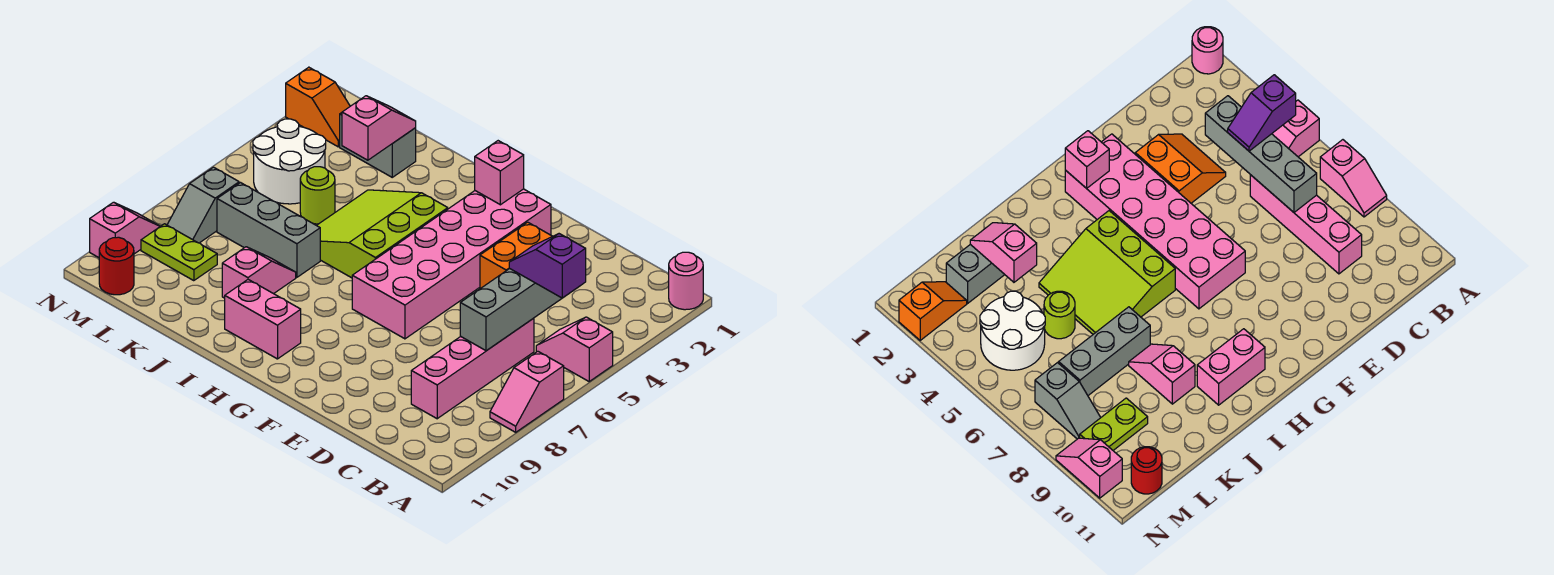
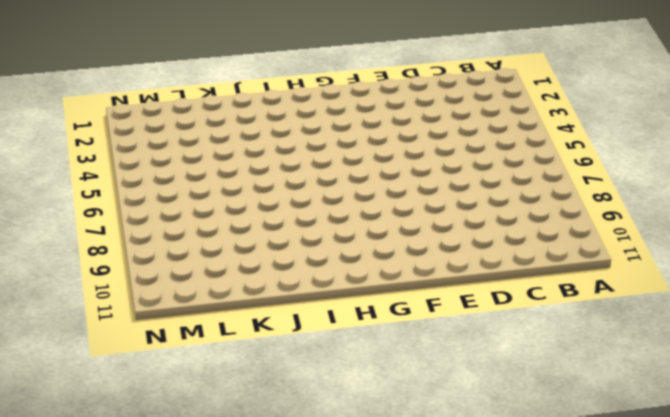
none -> pink 1x1 round brick [669,252,703,310]
none -> pink 1x2 slope [536,317,613,381]
none -> pink 1x2 slope [490,351,564,432]

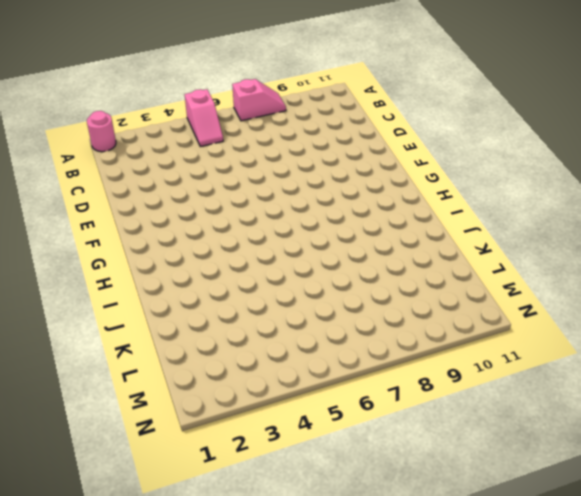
none -> pink 1x4 brick [411,318,534,419]
none -> orange 2x2 slope [480,222,552,289]
none -> pink 2x6 brick [352,189,551,339]

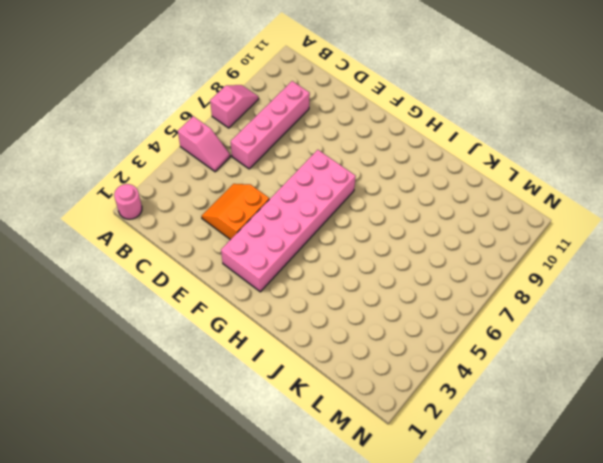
none -> lime 3x3 slope [317,190,448,278]
none -> pink 1x2 brick [225,280,301,359]
none -> grey 1x3 brick [217,183,320,277]

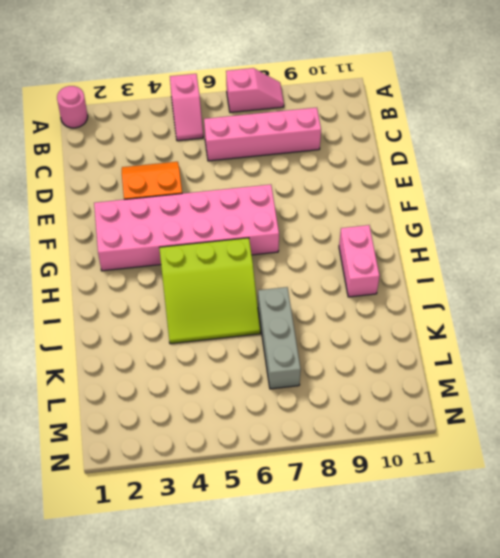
none -> pink 1x2 slope [222,247,296,298]
none -> grey 1x2 brick [340,113,416,177]
none -> lime 1x1 round brick [300,167,335,224]

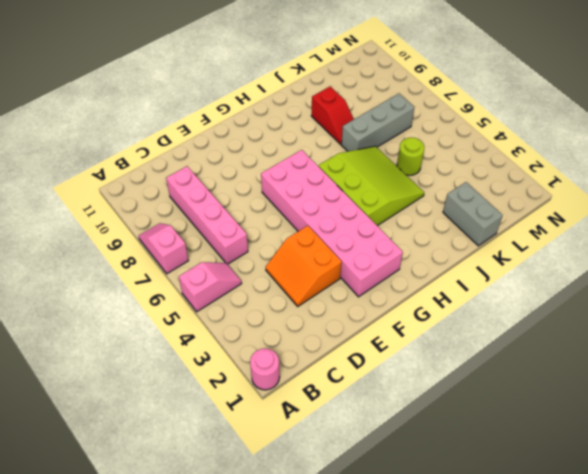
red 1x2 slope [311,86,354,144] -> pink 1x2 slope [222,247,296,298]
grey 1x2 brick [443,182,503,246] -> grey 1x2 brick turned to [340,113,416,177]
none -> pink 1x2 brick [225,280,301,359]
none -> white 2x2 round brick [253,119,326,204]
none -> lime 1x2 plate [141,224,217,281]

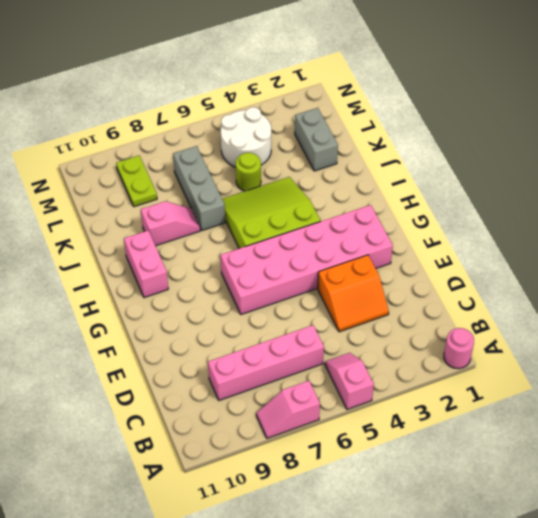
none -> orange 1x2 slope [286,67,350,147]
none -> grey 1x2 slope [167,167,239,243]
none -> red 1x1 round brick [99,237,134,295]

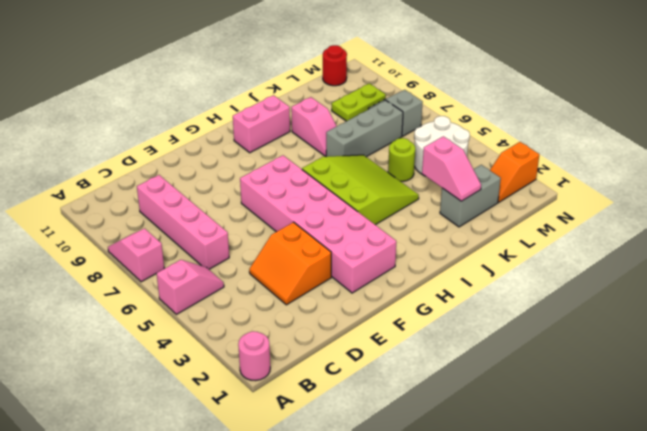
none -> pink 1x2 slope [90,202,160,258]
none -> grey 1x4 brick [460,269,562,351]
none -> pink 1x1 brick [475,141,524,205]

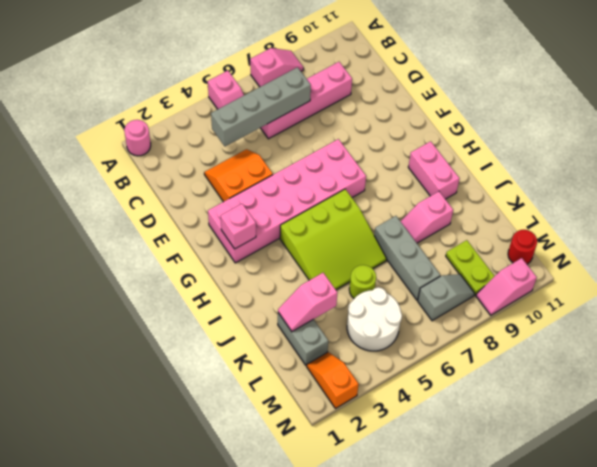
none -> purple 1x2 slope [509,234,586,298]

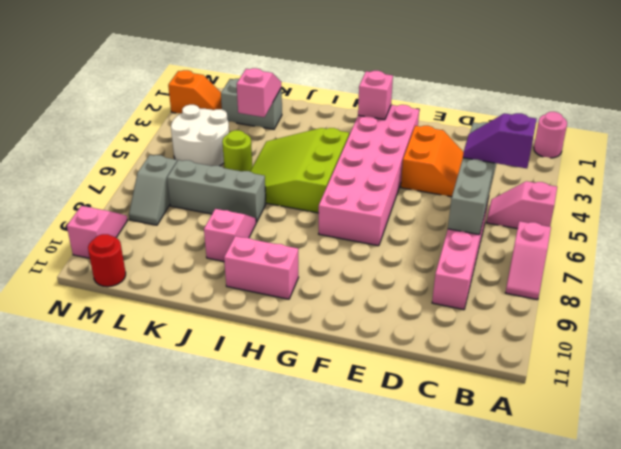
none -> lime 1x2 plate [141,224,217,281]

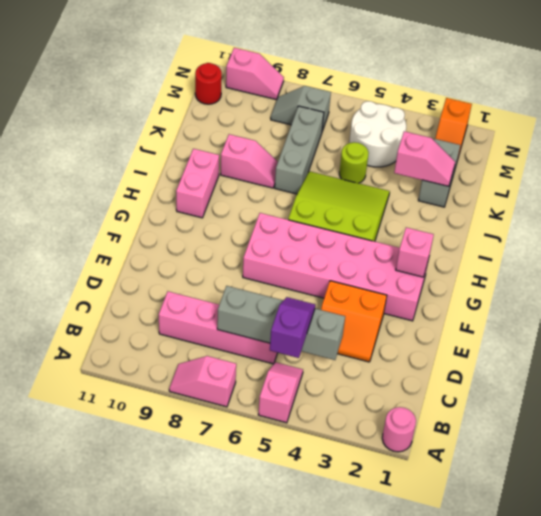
none -> lime 1x2 plate [141,224,217,281]

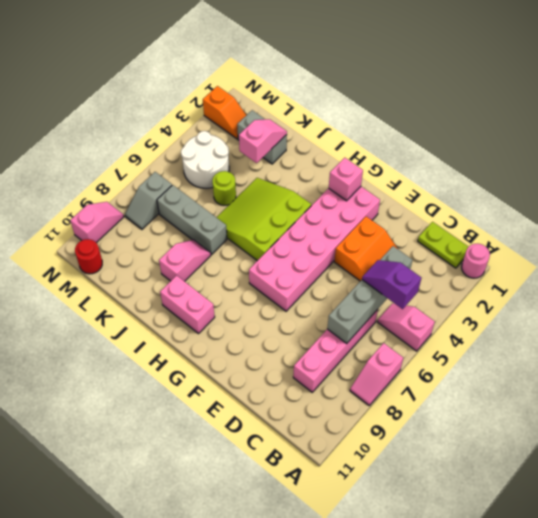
lime 1x2 plate [418,222,468,268] -> lime 1x2 plate moved to [141,224,217,281]

